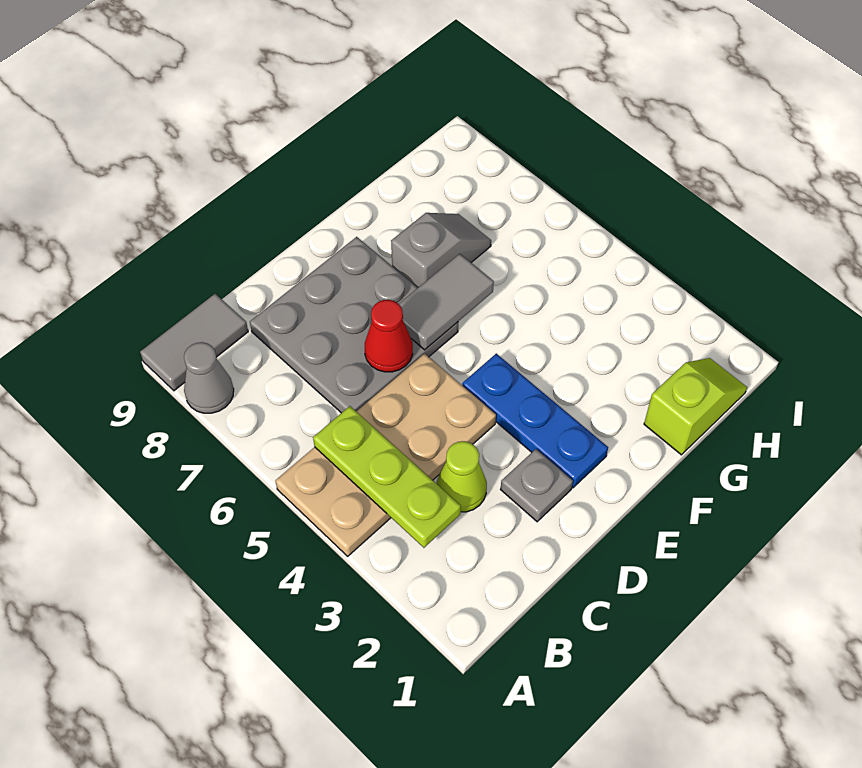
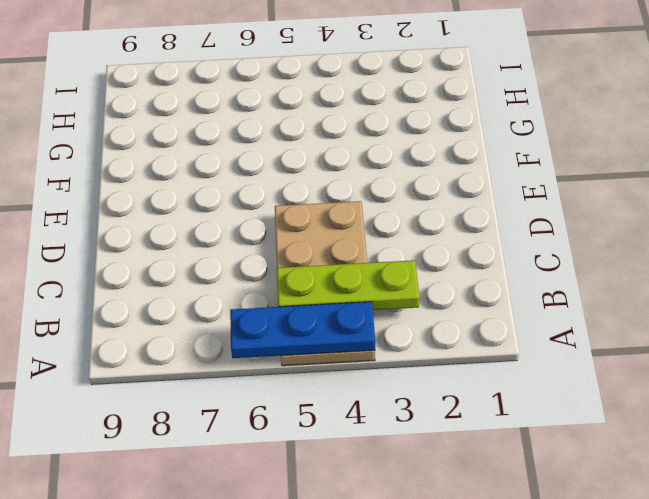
blue 1x3 plate [230,302,375,358] -> blue 1x3 plate moved to [462,354,608,488]
none -> grey 1x1 cone [184,342,234,413]
none -> grey 1x2 tile [140,294,248,391]
none -> lime 1x1 cone [437,441,487,512]

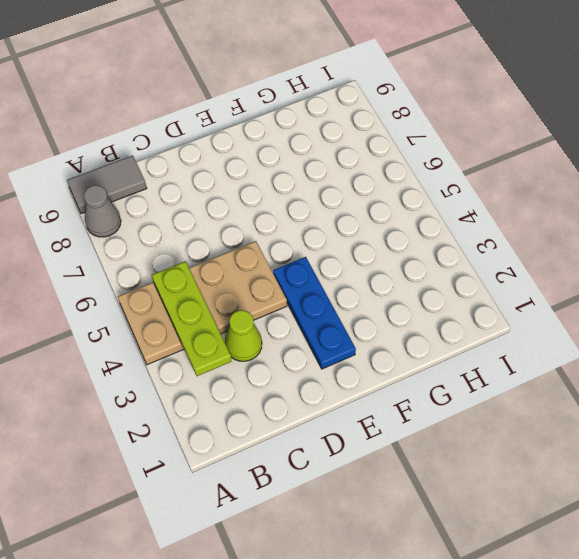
none -> grey 3x3 plate [250,237,458,413]
none -> grey 1x1 plate [501,449,573,522]
none -> grey 1x2 slope [391,213,491,288]

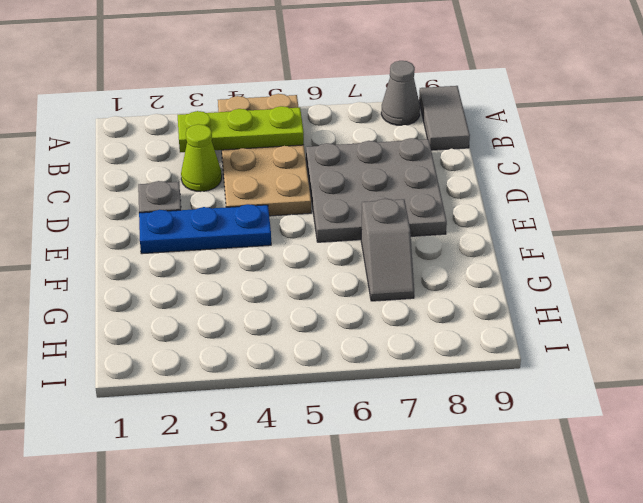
none -> lime 1x2 slope [644,358,747,455]
none -> red 1x1 cone [365,300,413,372]
none -> grey 1x2 tile [399,254,494,350]

